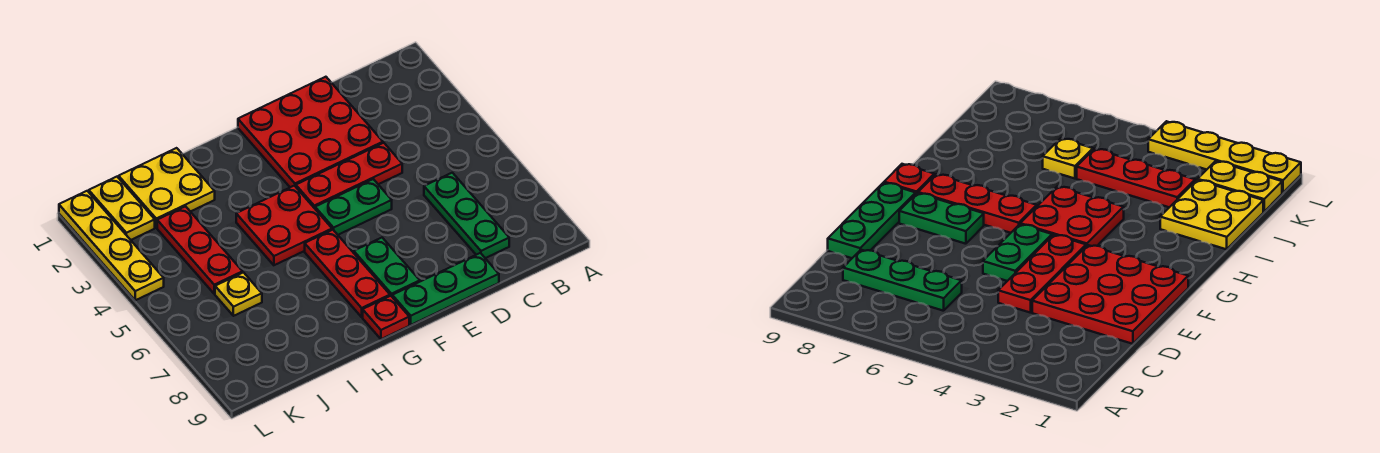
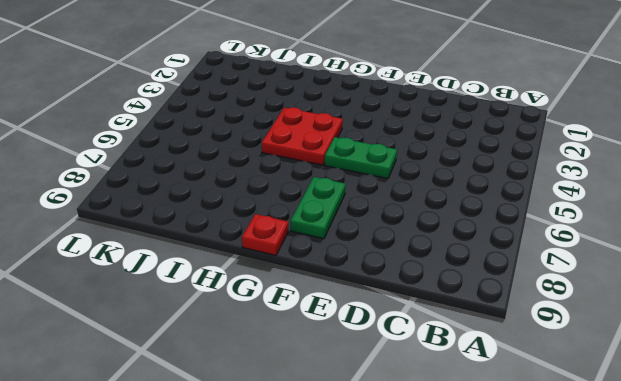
none -> green 1x3 plate [424,173,509,258]
none -> red 3x3 plate [238,77,383,187]
none -> red 1x3 plate [296,143,402,208]

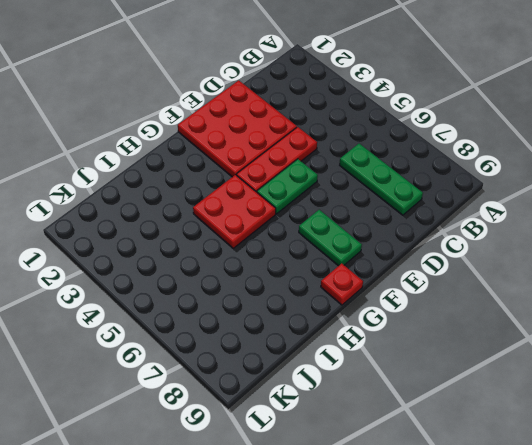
none -> green 1x3 plate [392,253,499,325]
none -> red 1x3 plate [305,230,390,317]
none -> yellow 2x2 plate [119,148,215,228]

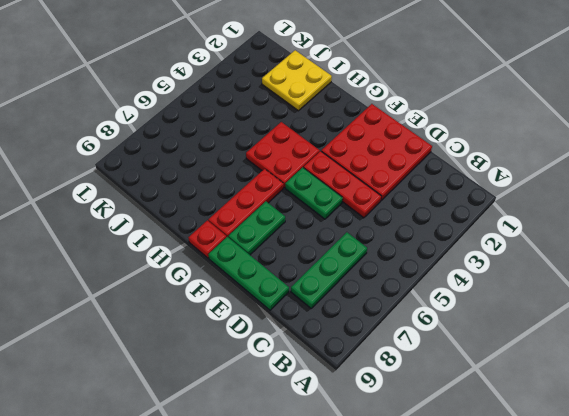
none -> red 1x3 plate [157,206,243,294]
none -> yellow 1x1 plate [215,272,262,316]
none -> yellow 1x2 plate [89,177,155,240]

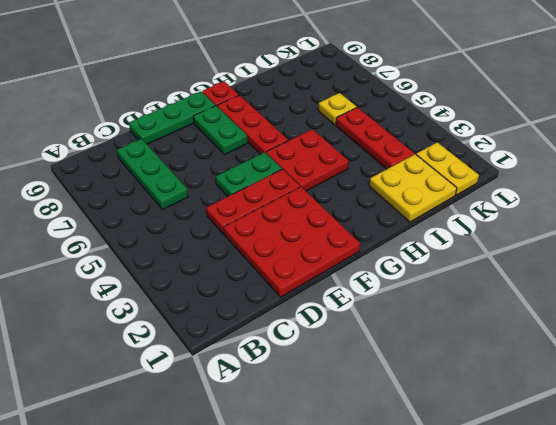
none -> yellow 1x4 plate [59,191,164,300]

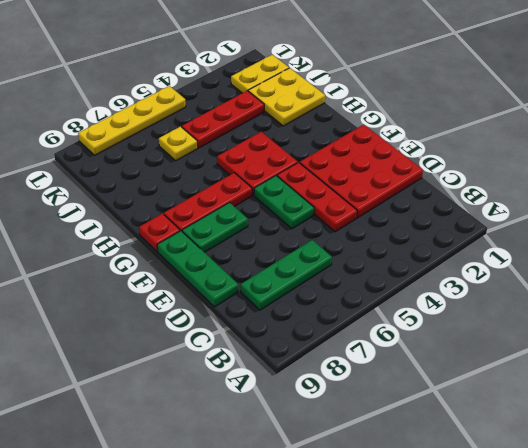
yellow 1x4 plate [78,86,186,155] -> yellow 1x4 plate moved to [59,191,164,300]

